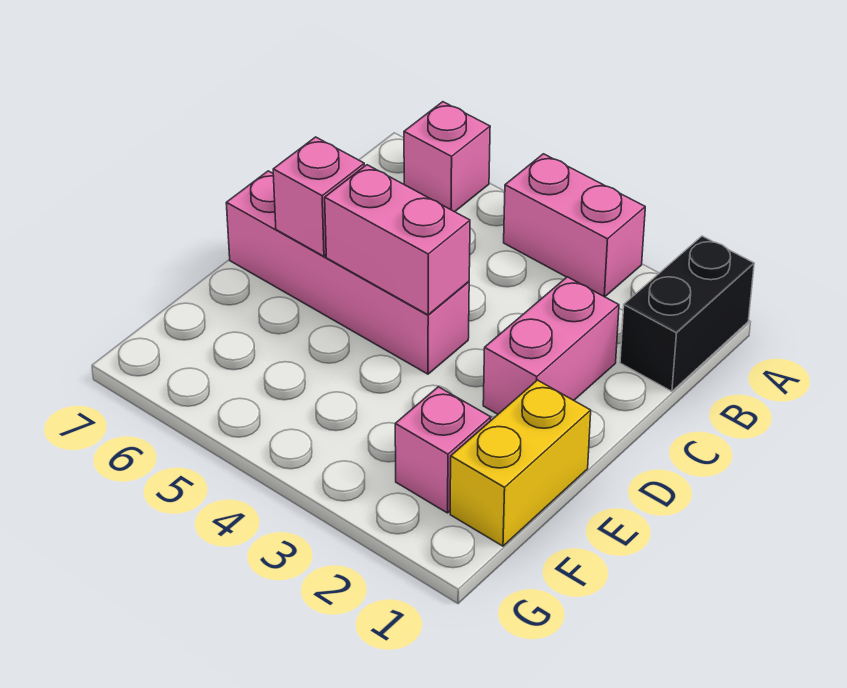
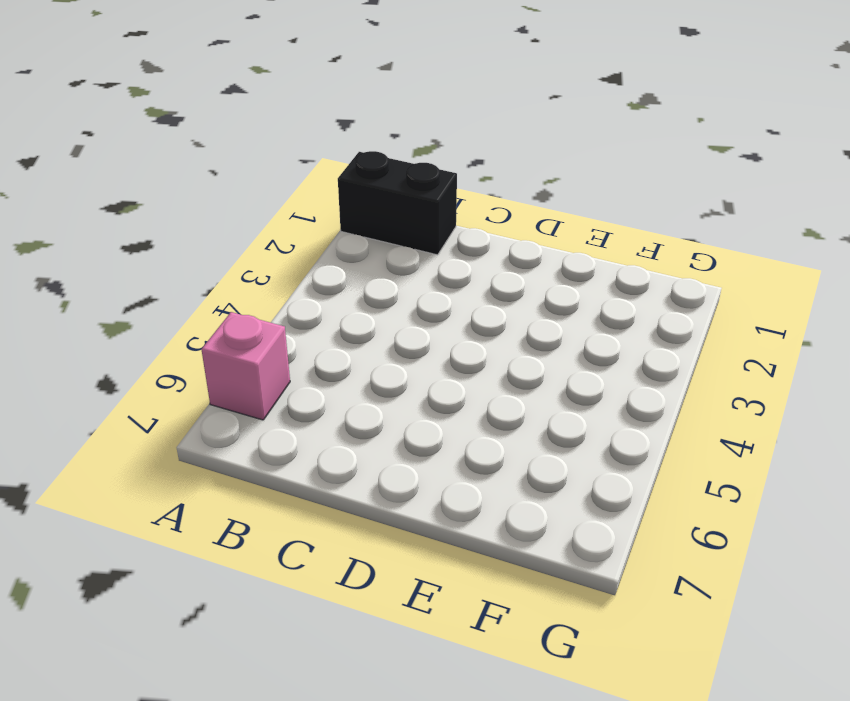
none -> pink 1x2 brick [504,154,645,297]
none -> pink 1x2 brick [483,277,619,414]

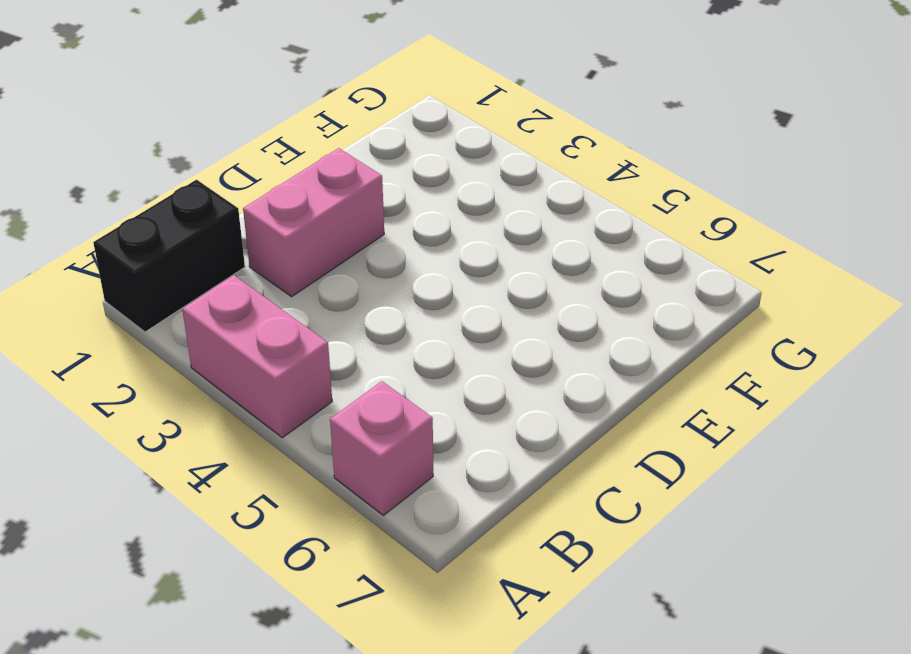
none -> pink 1x4 brick [226,171,469,374]
none -> yellow 1x2 brick [450,380,591,546]

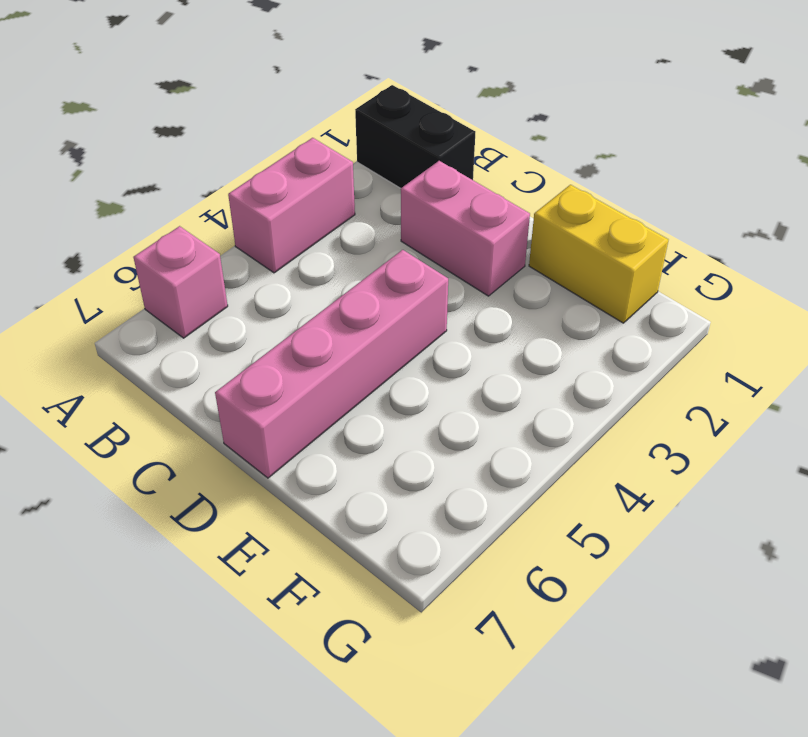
none -> pink 1x1 brick [395,387,491,513]
none -> pink 1x2 brick [325,165,470,315]

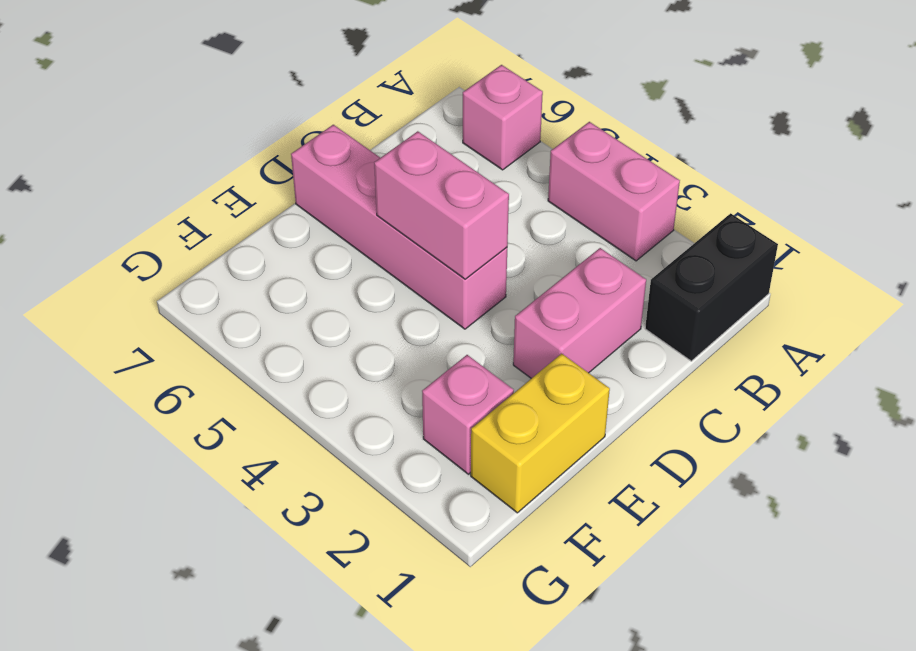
none -> pink 1x1 brick [273,137,364,256]

